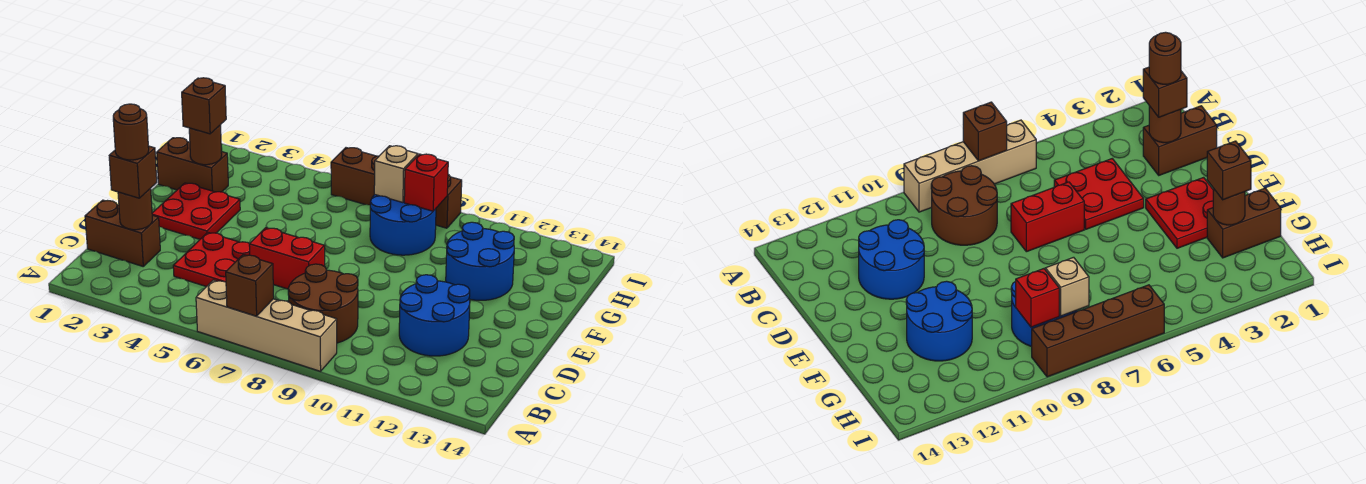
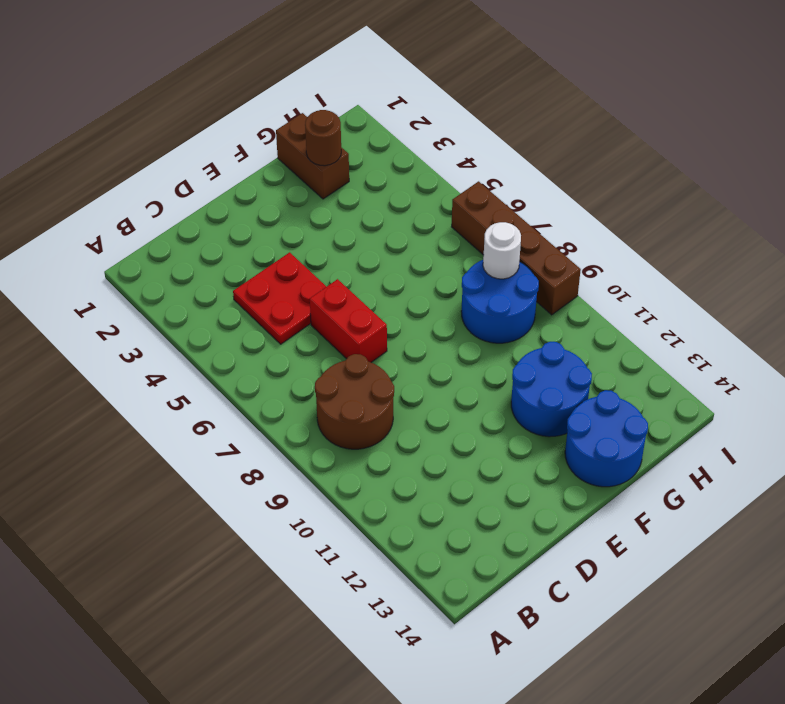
blue 2x2 round brick [565,390,648,487] -> blue 2x2 round brick moved to [399,275,470,356]
white 1x1 round brick [483,222,521,279] -> tan 1x1 brick [374,146,418,203]
none -> tan 1x4 brick [196,280,337,371]
none -> brown 1x2 brick [85,200,160,266]
none -> red 2x2 plate [152,183,240,239]

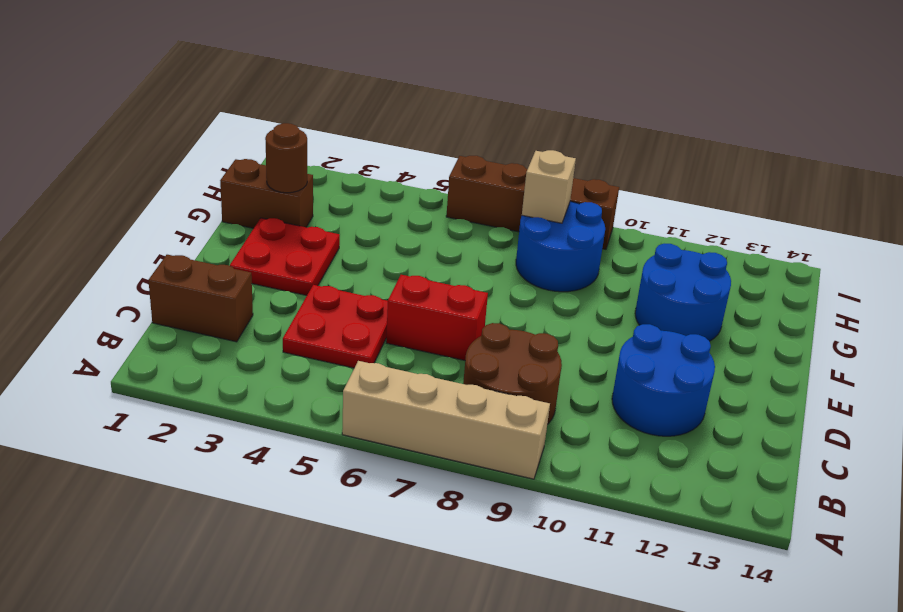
none -> brown 1x1 brick [226,255,274,316]
none -> brown 1x1 round brick [118,188,152,230]
none -> red 1x1 brick [404,154,448,211]

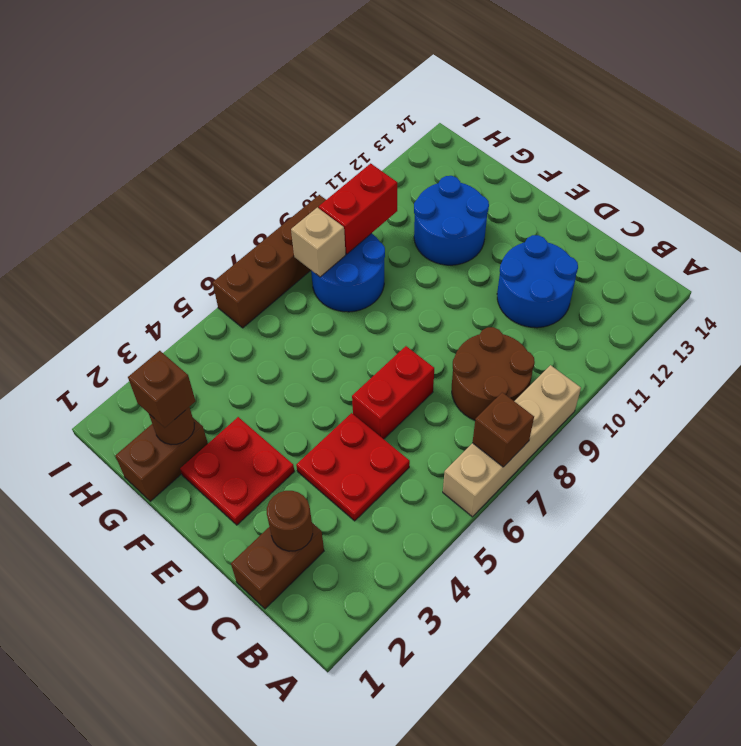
red 1x2 brick [319,163,397,254] -> red 1x1 brick [404,154,448,211]
none -> brown 1x1 brick [109,146,157,198]
none -> brown 1x1 round brick [113,104,149,160]

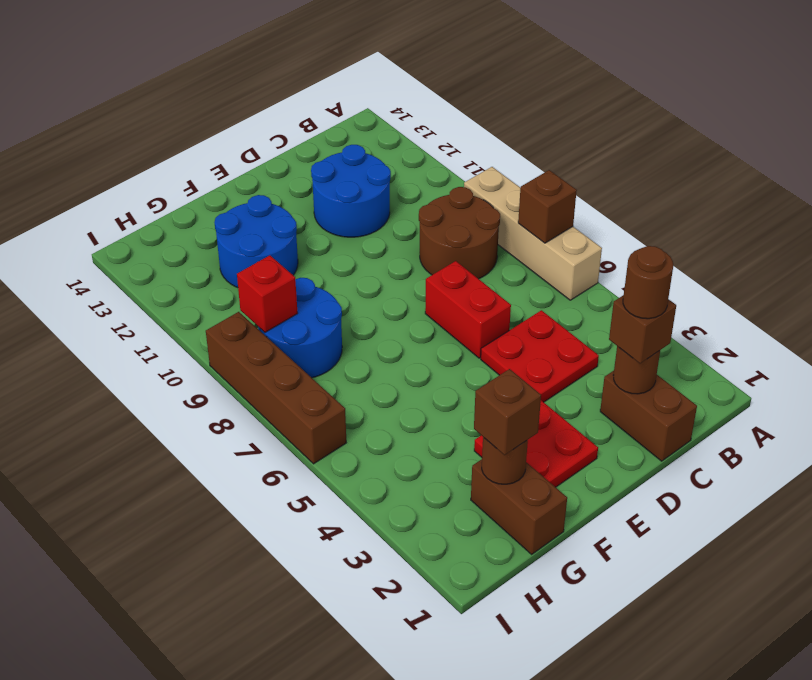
none -> tan 1x1 brick [374,146,418,203]

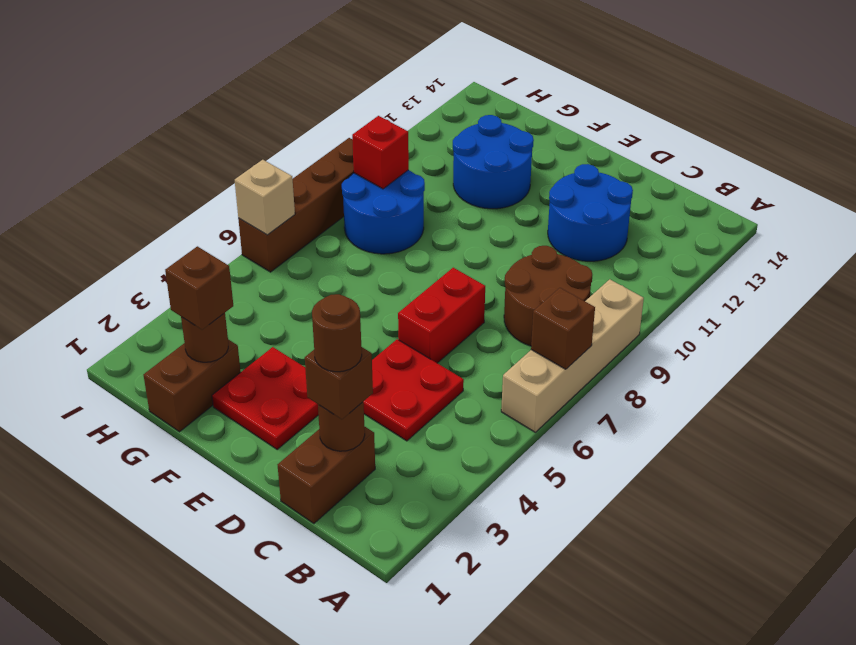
tan 1x1 brick [235,160,295,235] -> tan 1x1 brick moved to [374,146,418,203]

